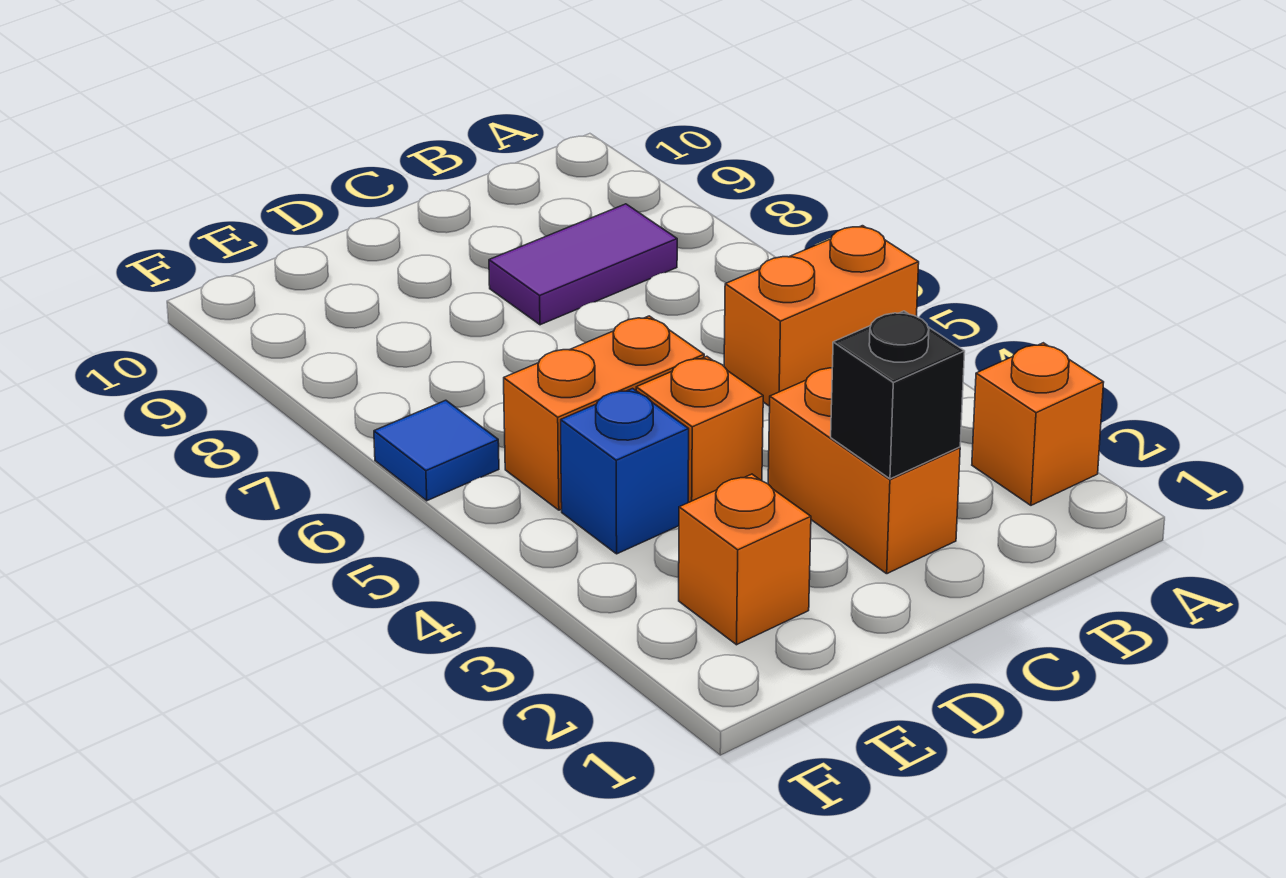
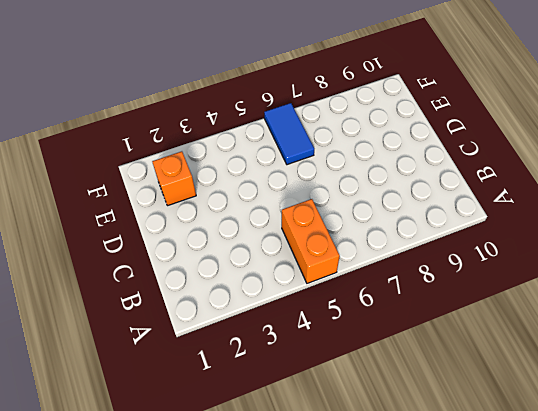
blue 1x2 tile [264,103,314,165] -> blue 1x1 tile [374,400,499,501]
none -> orange 1x1 brick [972,343,1104,505]
none -> purple 1x2 tile [489,204,677,325]

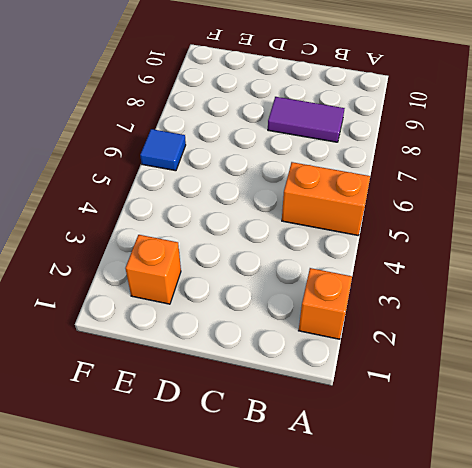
none -> orange 1x2 brick [768,368,960,574]
none -> orange 1x1 brick [636,356,763,502]

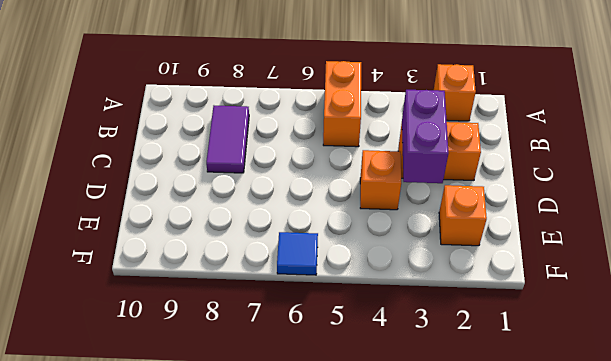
purple 1x2 brick [402,90,449,183] -> none
none -> orange 1x2 brick [504,316,704,510]
none -> blue 1x1 brick [561,389,689,554]

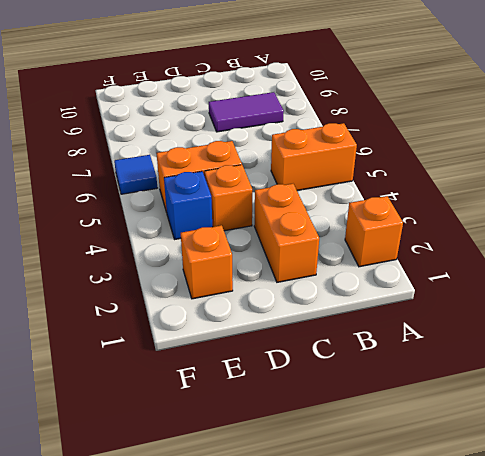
none -> black 1x1 brick [831,311,965,479]

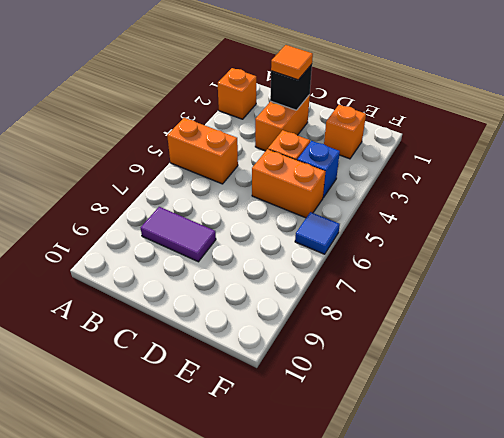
orange 1x1 tile [271,45,313,80] -> none

